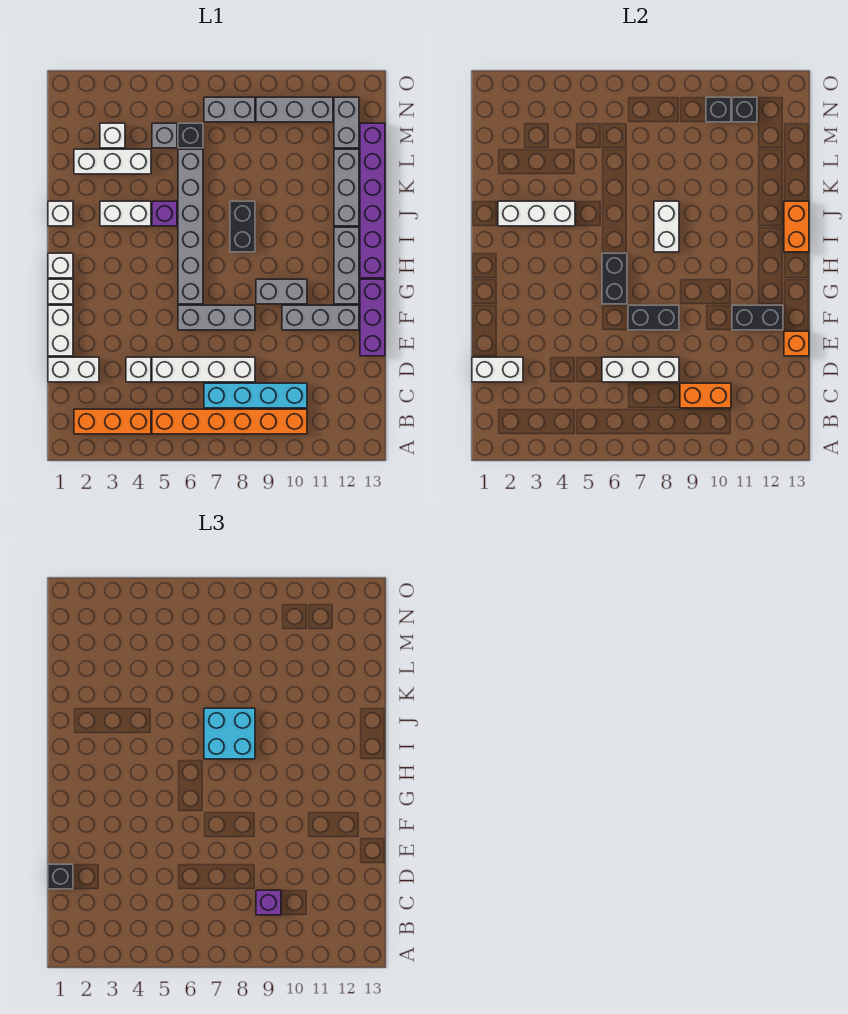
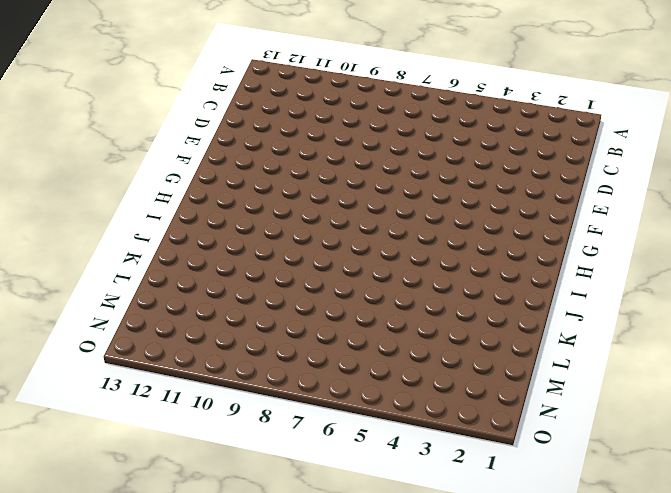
none -> orange 1x3 brick [74,409,151,434]
none -> orange 1x6 brick [152,409,307,434]
none -> cyan 1x4 brick [204,383,307,408]
none -> white 1x2 brick [48,357,99,382]

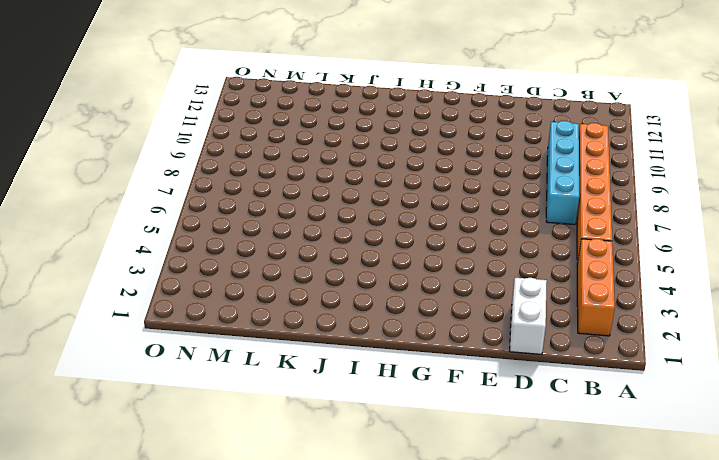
none -> white 1x1 brick [126,357,151,382]
none -> white 1x4 brick [152,357,255,382]
none -> white 1x2 brick [48,305,73,356]
none -> purple 1x3 brick [360,279,385,356]

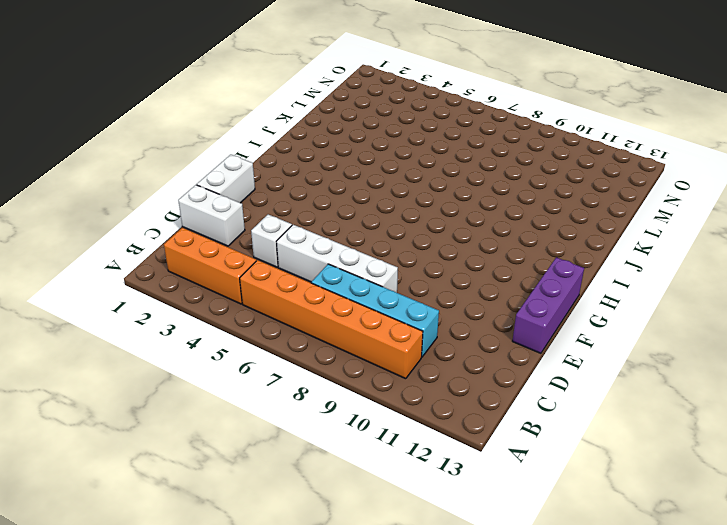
none -> grey 1x3 brick [178,305,255,330]
none -> grey 1x3 brick [282,305,359,330]
none -> white 1x1 brick [48,279,73,304]
none -> grey 1x6 brick [178,149,203,304]

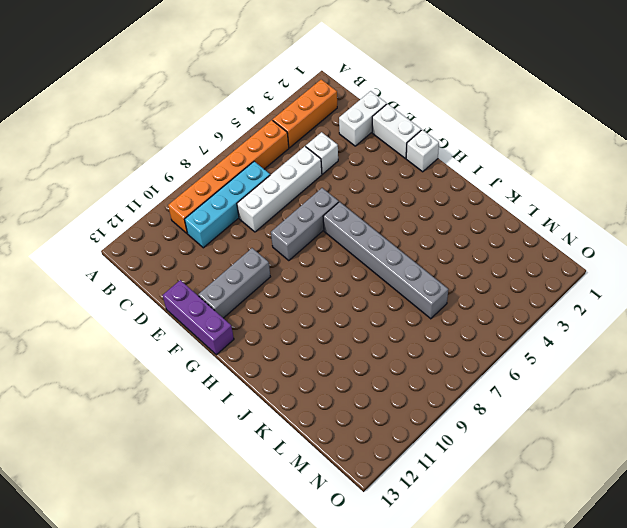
none -> grey 1x2 brick [256,279,307,304]
none -> grey 1x3 brick [334,227,359,304]
none -> white 1x1 brick [48,253,73,278]
none -> purple 1x6 brick [360,123,385,278]

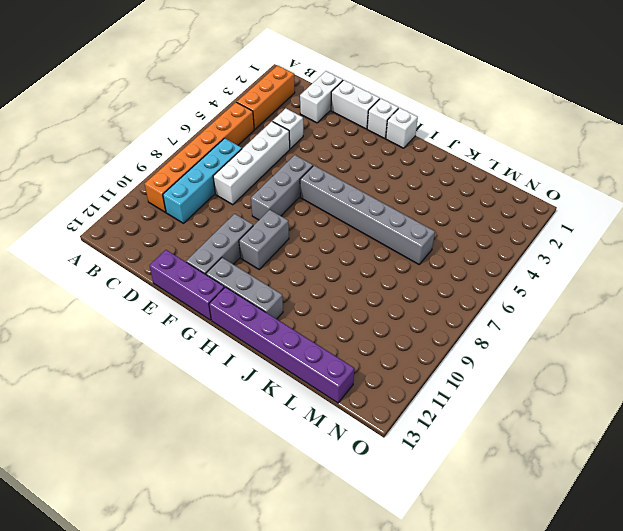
none -> black 1x2 brick [230,201,255,252]
none -> white 1x1 brick [48,201,73,226]
none -> white 1x2 brick [100,201,151,226]
none -> purple 1x1 brick [152,201,177,226]

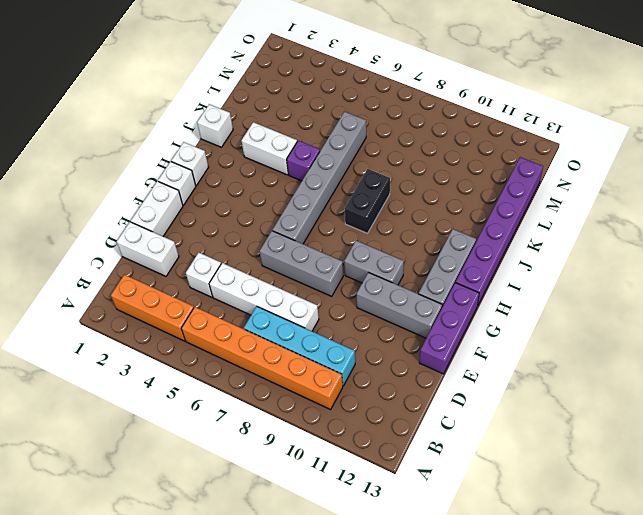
none -> grey 1x3 brick [334,149,359,226]
none -> white 1x3 brick [74,149,151,174]
none -> white 1x1 brick [100,123,125,148]
none -> grey 1x1 brick [152,123,177,148]

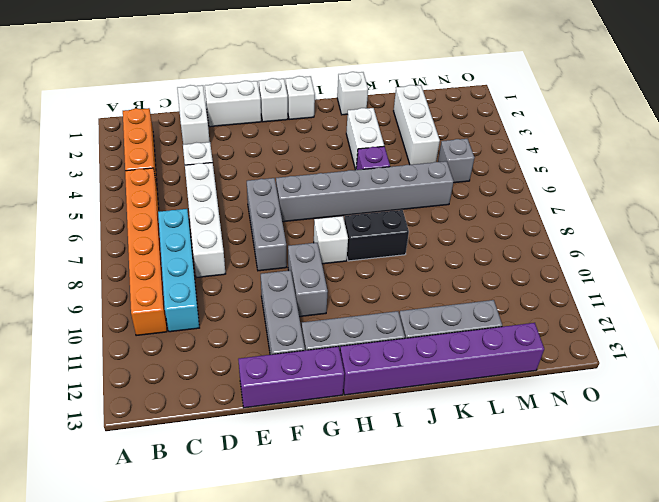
white 1x1 brick [314,216,348,264] -> white 1x1 brick moved to [100,123,125,148]
none -> black 1x1 brick [178,123,203,148]
none -> grey 1x2 brick [334,97,359,148]
none -> grey 1x2 brick [204,97,255,122]
none -> grey 1x3 brick [256,97,333,122]

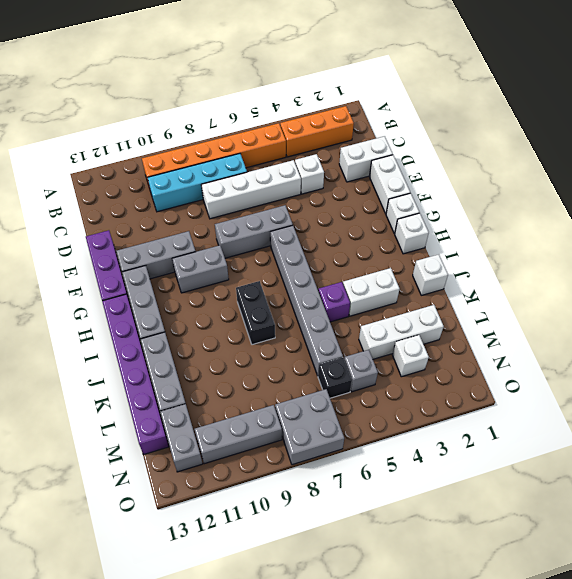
grey 2x2 brick [275,389,344,465] -> grey 1x2 brick [204,97,255,122]
none -> orange 1x2 brick [680,383,731,408]
none -> white 1x2 brick [472,357,523,382]
none -> white 1x3 brick [602,357,679,382]
none -> orange 1x1 brick [784,331,809,356]

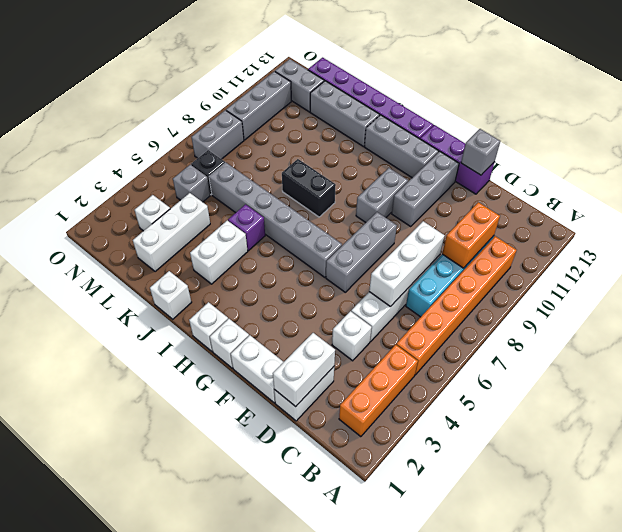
grey 1x1 brick [461,129,500,175] -> orange 1x1 brick [784,331,809,356]
none -> black 1x2 brick [628,305,679,330]
none -> black 1x2 brick [732,305,783,330]
none -> black 1x2 brick [602,253,627,304]
none -> white 1x2 brick [654,201,679,252]

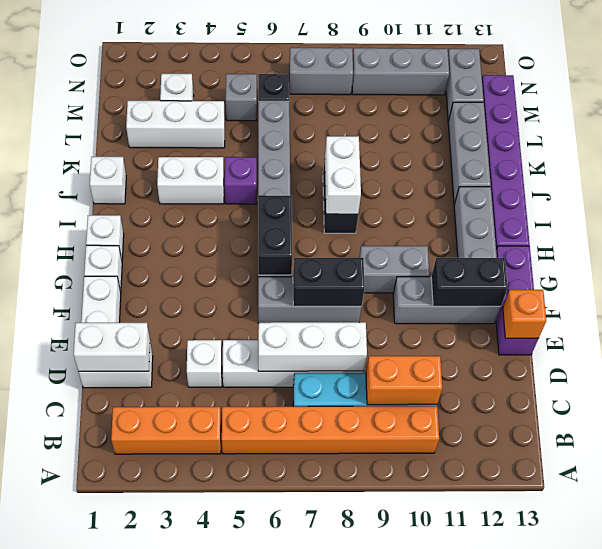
none -> orange 1x2 brick [784,201,809,252]
none -> white 1x3 brick [498,201,575,226]
none -> black 1x1 brick [706,97,731,122]
none -> black 1x1 brick [732,97,757,122]

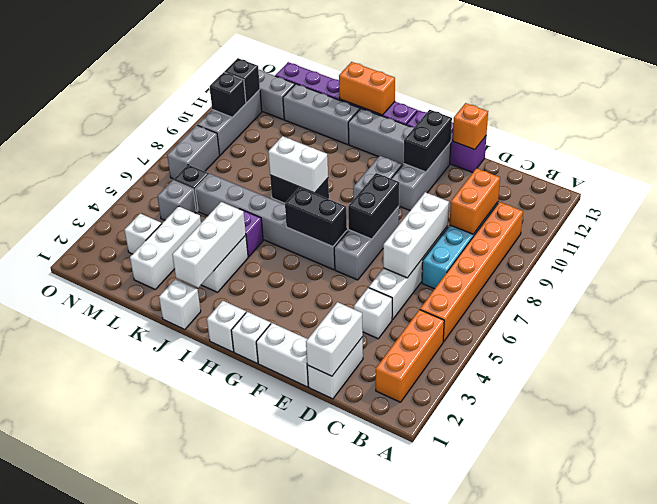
none -> purple 1x1 brick [256,890,281,915]
none -> black 1x1 brick [48,864,73,889]
none -> cyan 2x2 brick [204,708,255,759]

